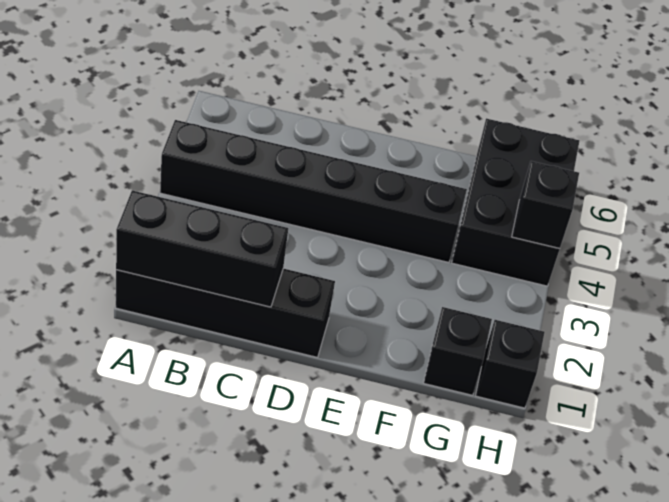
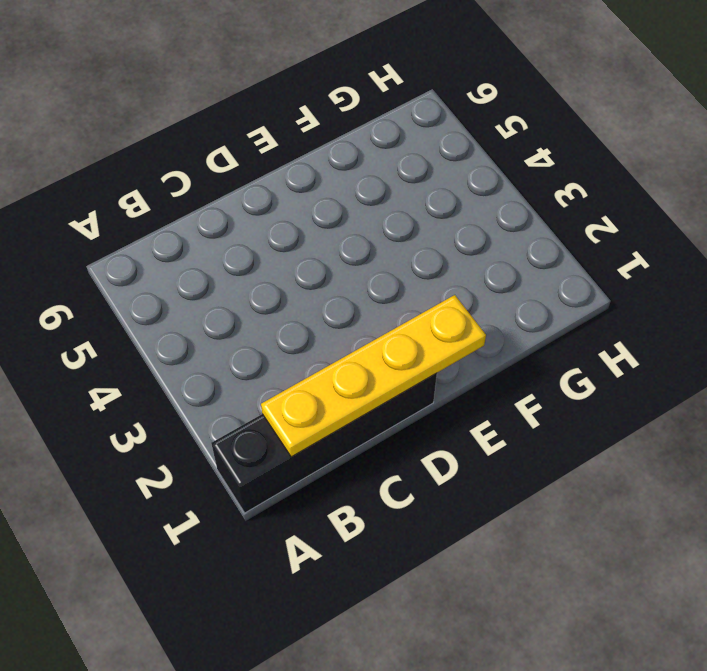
yellow 1x4 plate [261,295,486,457] -> black 1x3 brick [116,190,288,307]
none -> black 1x6 brick [160,120,467,262]
none -> black 1x1 brick [424,307,492,395]

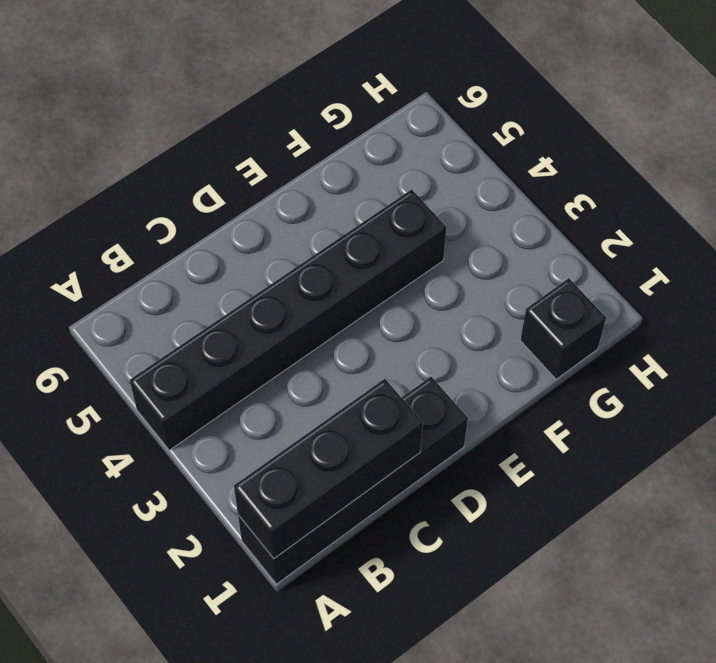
none -> black 2x3 brick [452,118,579,286]
none -> black 1x1 brick [476,320,545,408]

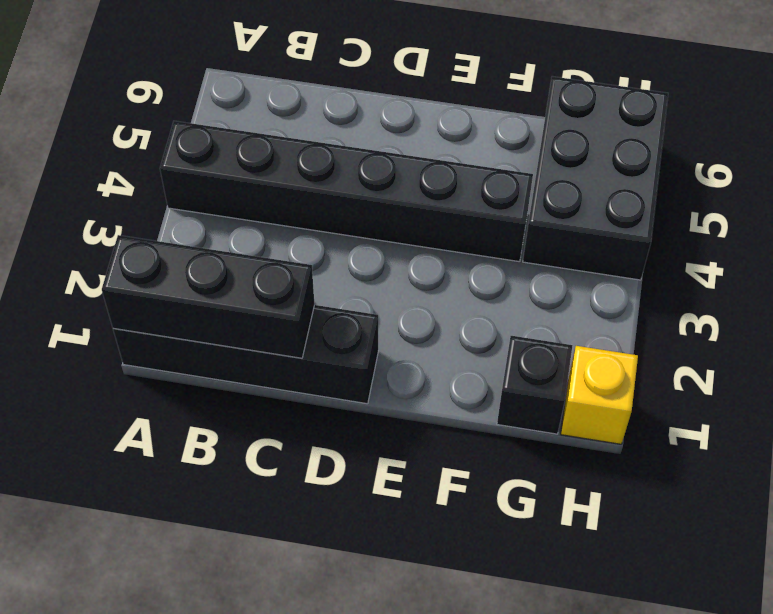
yellow 1x1 brick [561,346,638,444] -> black 1x1 brick [476,320,545,408]
none -> black 1x1 brick [512,161,579,249]

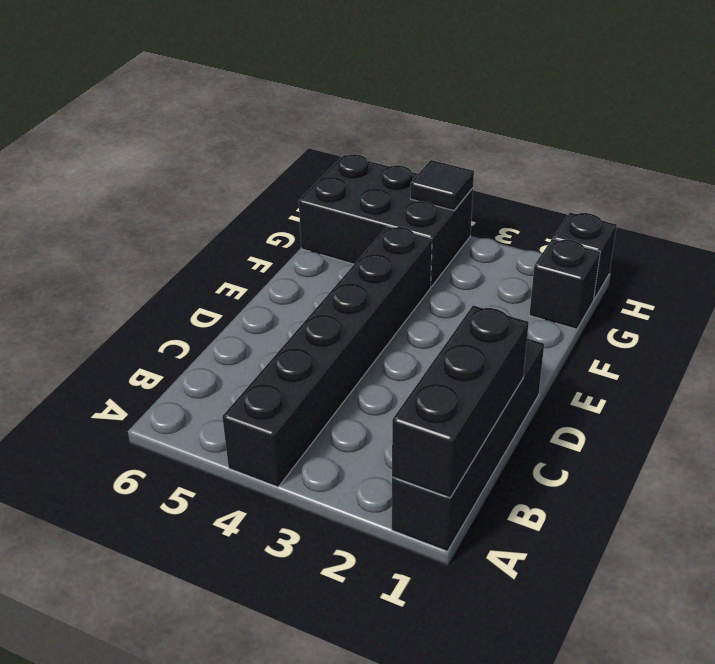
black 1x1 tile [410,160,474,211] -> black 1x1 brick [512,161,579,249]

